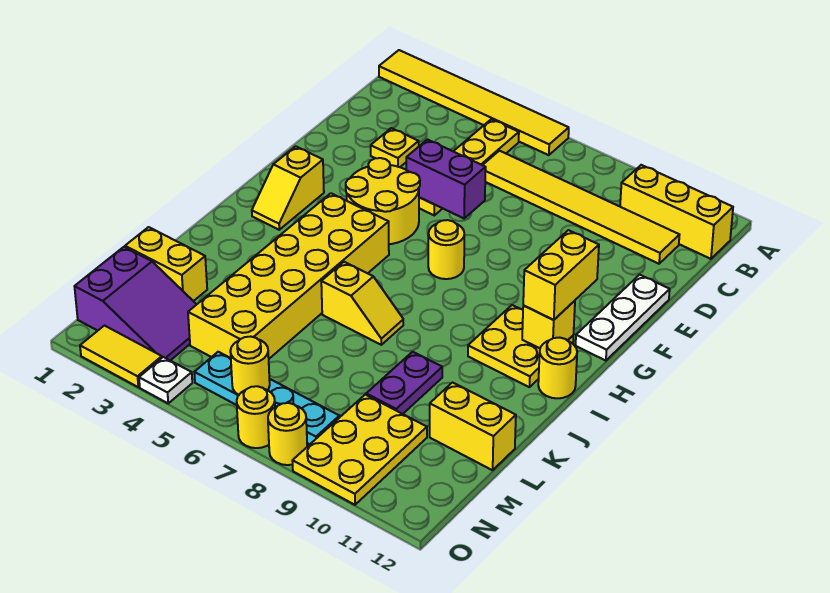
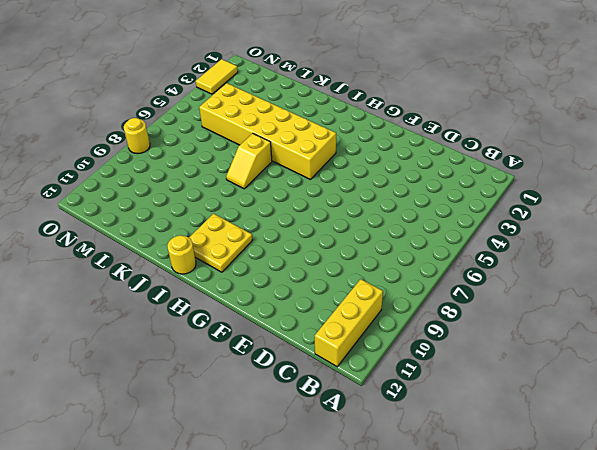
none -> yellow 1x6 tile [379,50,569,155]
none -> yellow 1x4 plate [419,119,519,215]
none -> yellow 1x6 tile [483,151,679,264]

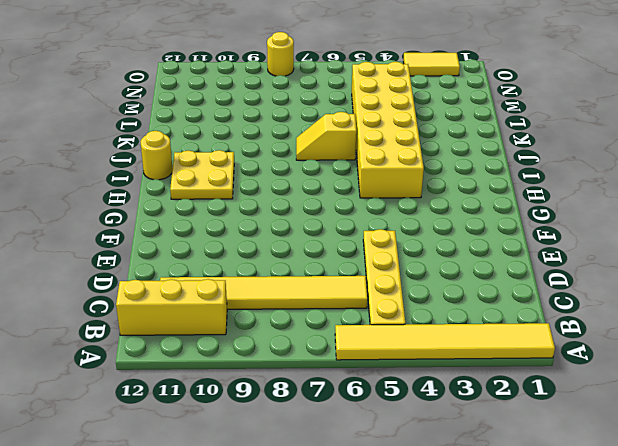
none -> yellow 1x1 plate [371,128,419,167]
none -> white 1x3 plate [576,275,670,361]
none -> yellow 2x2 round brick [346,158,420,244]

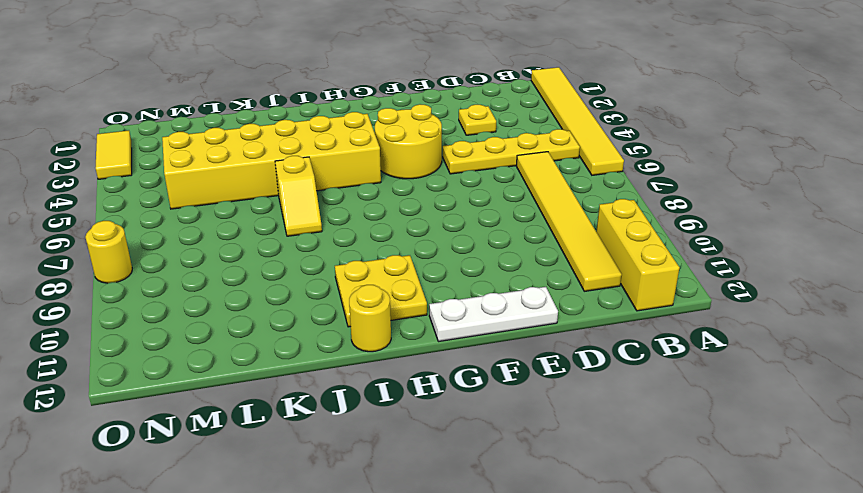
none -> yellow 1x2 slope [252,146,324,230]
none -> yellow 1x1 round brick [428,220,464,279]
none -> purple 1x2 plate [366,352,442,414]

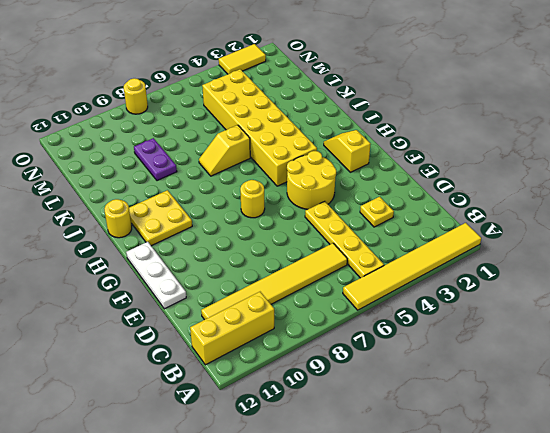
none -> yellow 1x2 brick [125,227,207,301]
none -> yellow 1x2 brick [430,383,516,470]
none -> purple 2x3 slope [74,247,197,361]

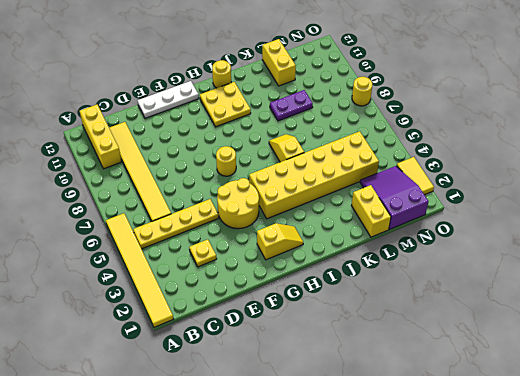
none -> yellow 2x3 plate [292,395,427,505]
none -> cyan 1x4 plate [194,352,339,444]
none -> white 1x1 plate [139,357,192,403]

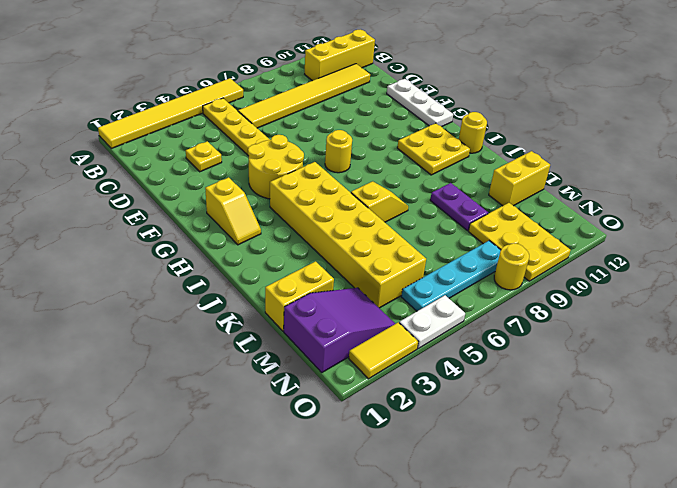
white 1x2 plate [399,295,465,348] -> white 1x1 plate [139,357,192,403]
none -> yellow 1x1 round brick [237,386,275,448]
none -> purple 1x2 brick [406,140,486,218]
none -> yellow 1x1 brick [522,301,575,348]

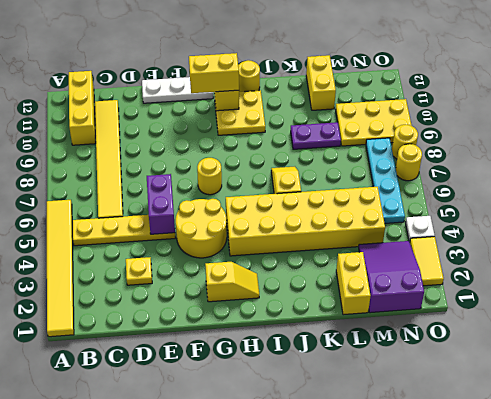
none -> yellow 1x1 round brick [230,337,270,395]

